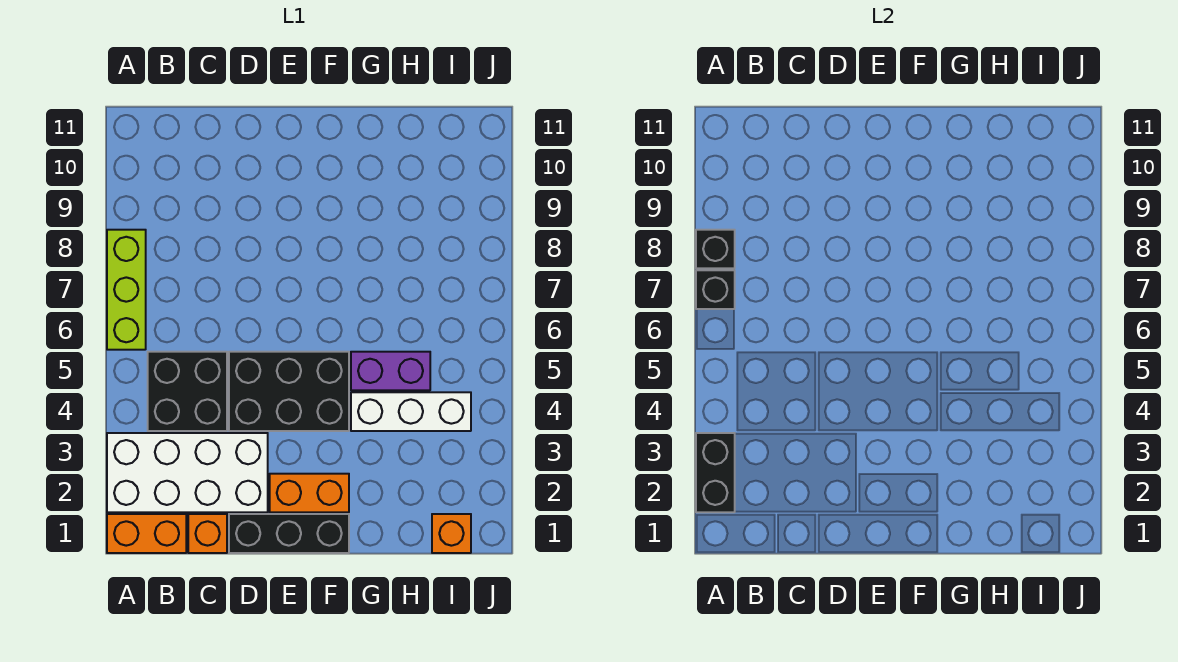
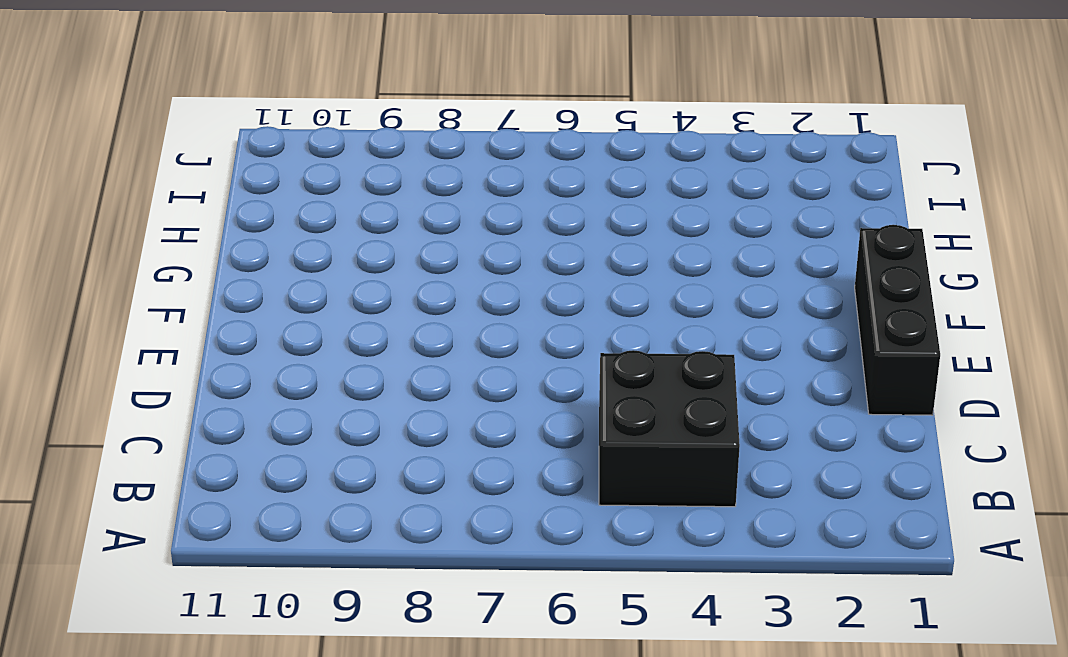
none -> orange 1x2 brick [107,514,186,553]
none -> white 2x4 brick [107,433,268,512]
none -> lime 1x3 brick [107,230,146,350]

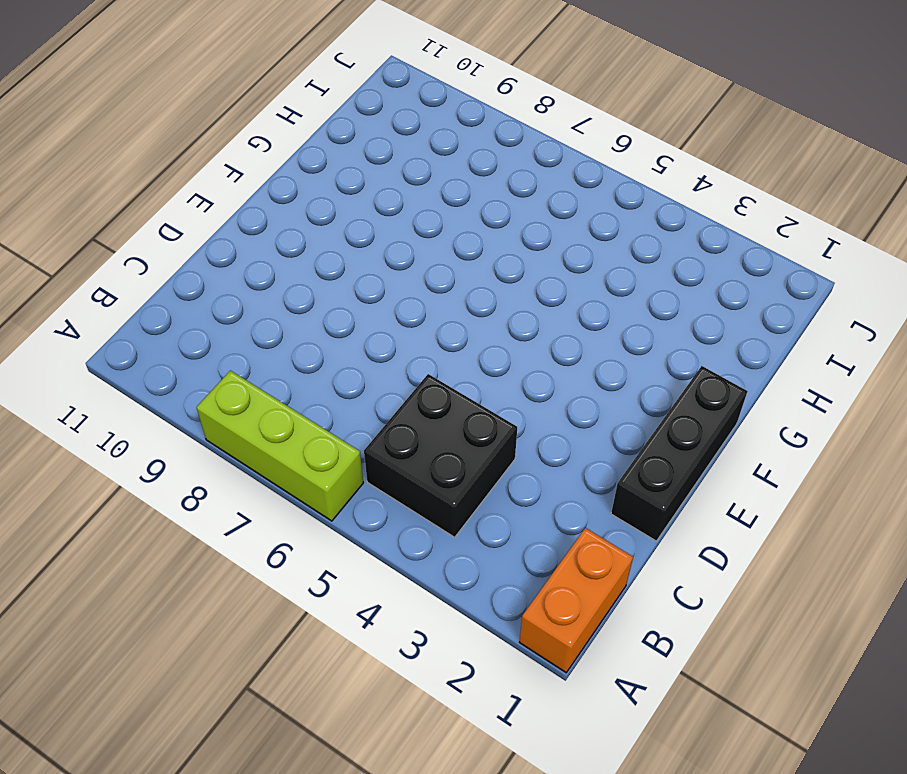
none -> white 2x4 brick [107,433,268,512]
none -> orange 1x1 brick [188,514,227,553]
none -> black 2x3 brick [229,352,349,431]

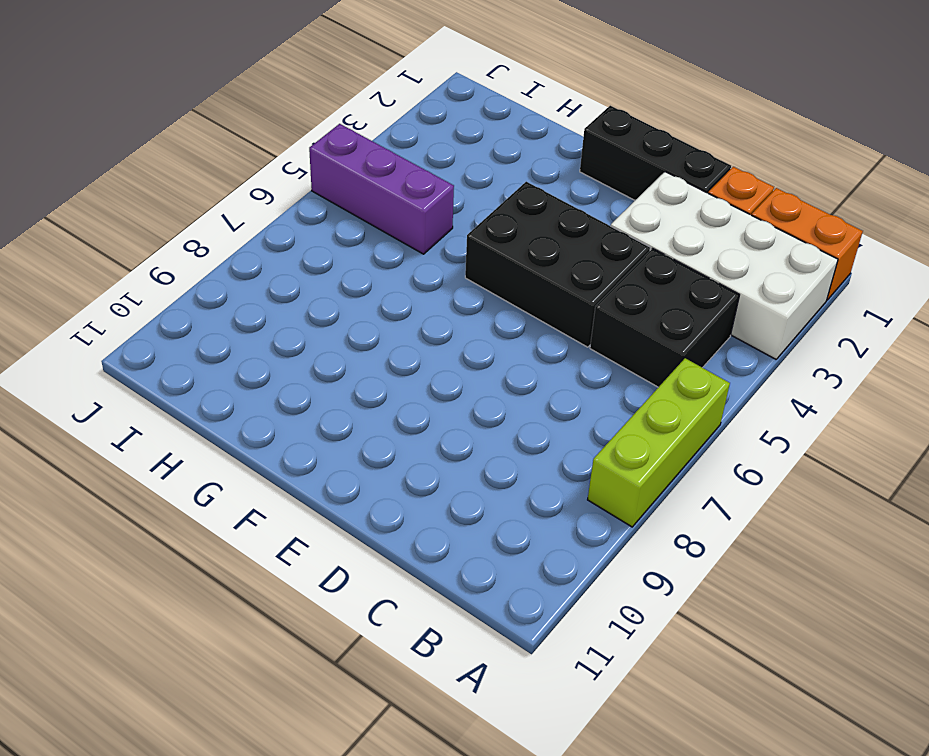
purple 1x3 brick [309,124,454,254] -> purple 1x2 brick [351,352,430,390]
none -> orange 1x2 brick [270,474,349,512]
none -> white 1x3 brick [351,392,471,431]
none -> orange 1x1 brick [432,514,471,553]

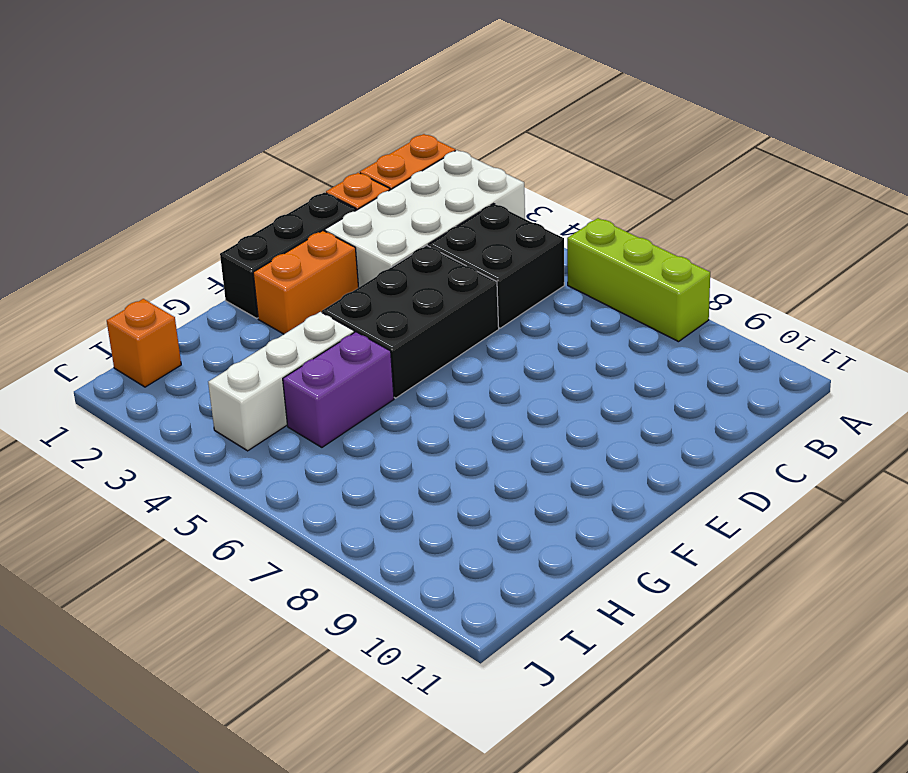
none -> black 1x2 brick [696,433,735,512]
none -> black 1x1 brick [696,270,735,309]
none -> black 1x1 brick [696,230,735,268]

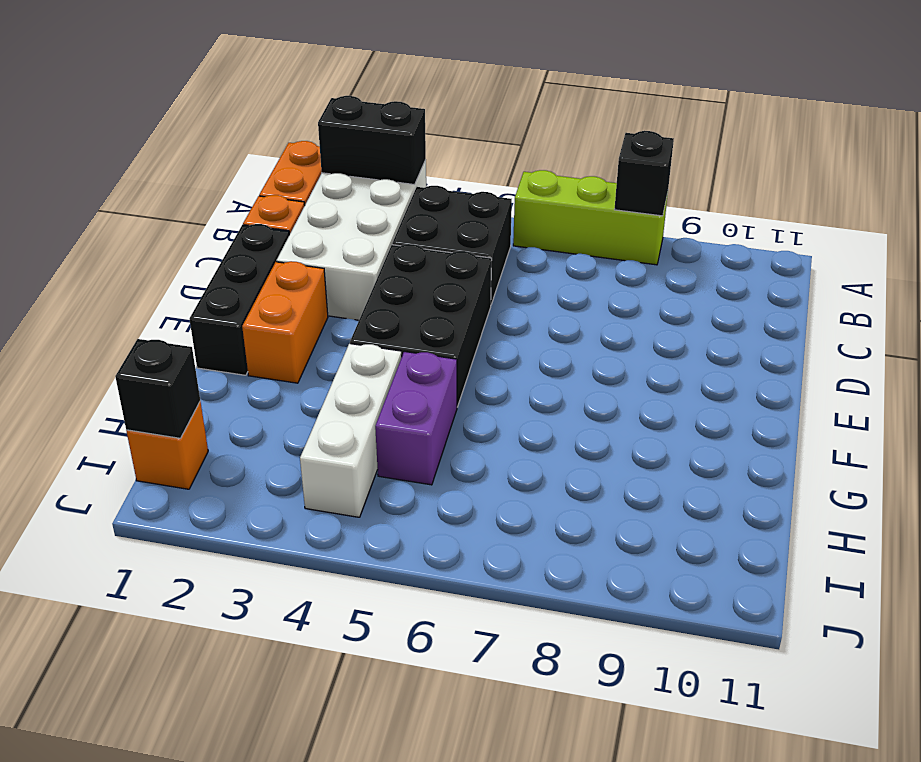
black 1x1 brick [115,339,200,438] -> black 1x1 brick moved to [696,270,735,309]

